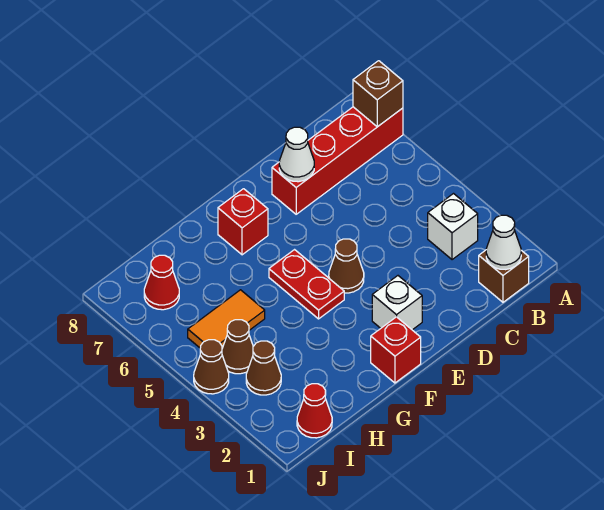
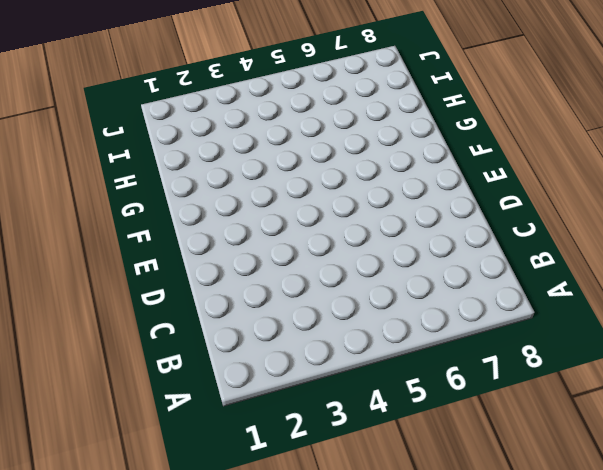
none -> red 1x4 brick [272,107,403,214]
none -> brown 1x1 brick [479,250,529,302]
none -> white 1x1 brick [428,194,478,260]

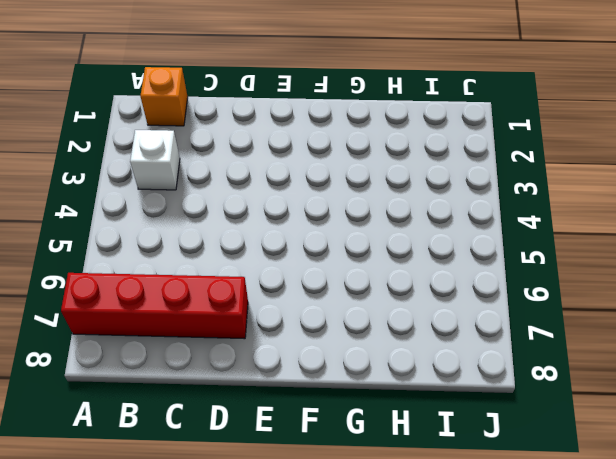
orange 1x1 brick [141,67,188,126] -> brown 1x1 brick [479,250,529,302]
none -> white 1x1 brick [372,276,422,330]
none -> brown 1x1 cone [329,239,364,293]
none -> red 1x1 brick [371,317,421,383]

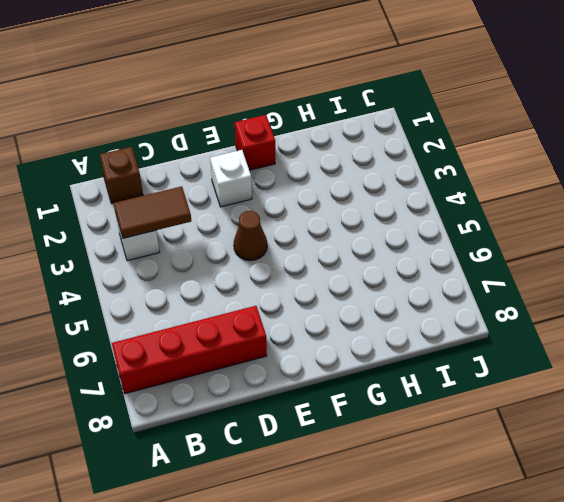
brown 1x2 tile [114,186,191,238] -> none
none -> red 1x2 plate [269,250,344,319]
none -> red 1x1 brick [218,189,268,255]
none -> orange 1x2 tile [188,290,265,348]

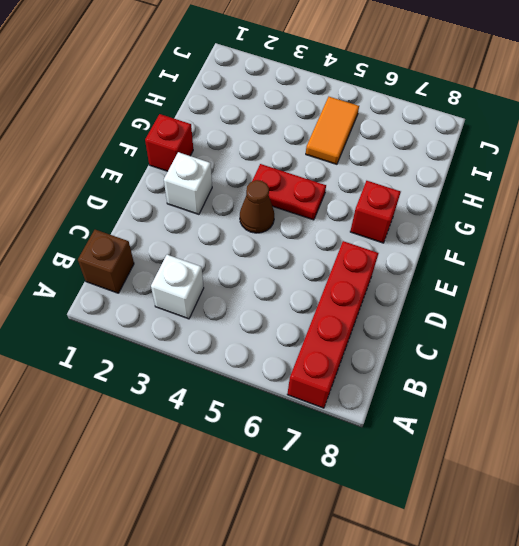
none -> red 1x1 cone [297,384,332,438]
none -> brown 1x1 cone [246,341,281,395]
none -> brown 1x1 cone [222,320,253,374]

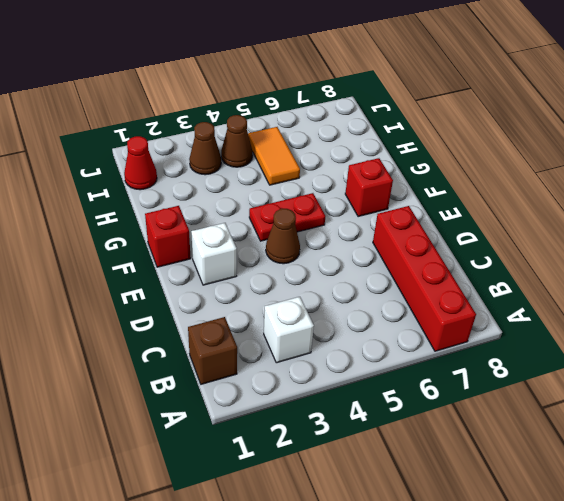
none -> red 1x1 cone [144,255,179,310]
none -> brown 1x1 cone [194,340,229,394]
none -> brown 1x1 brick [353,61,403,127]

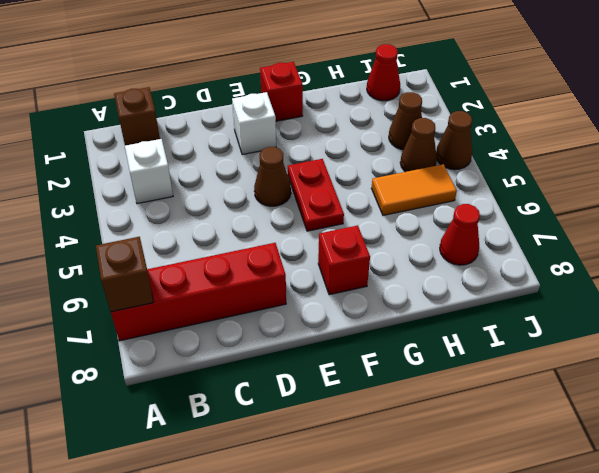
none -> white 1x1 cone [486,215,521,270]
none -> white 1x1 cone [279,127,314,182]

